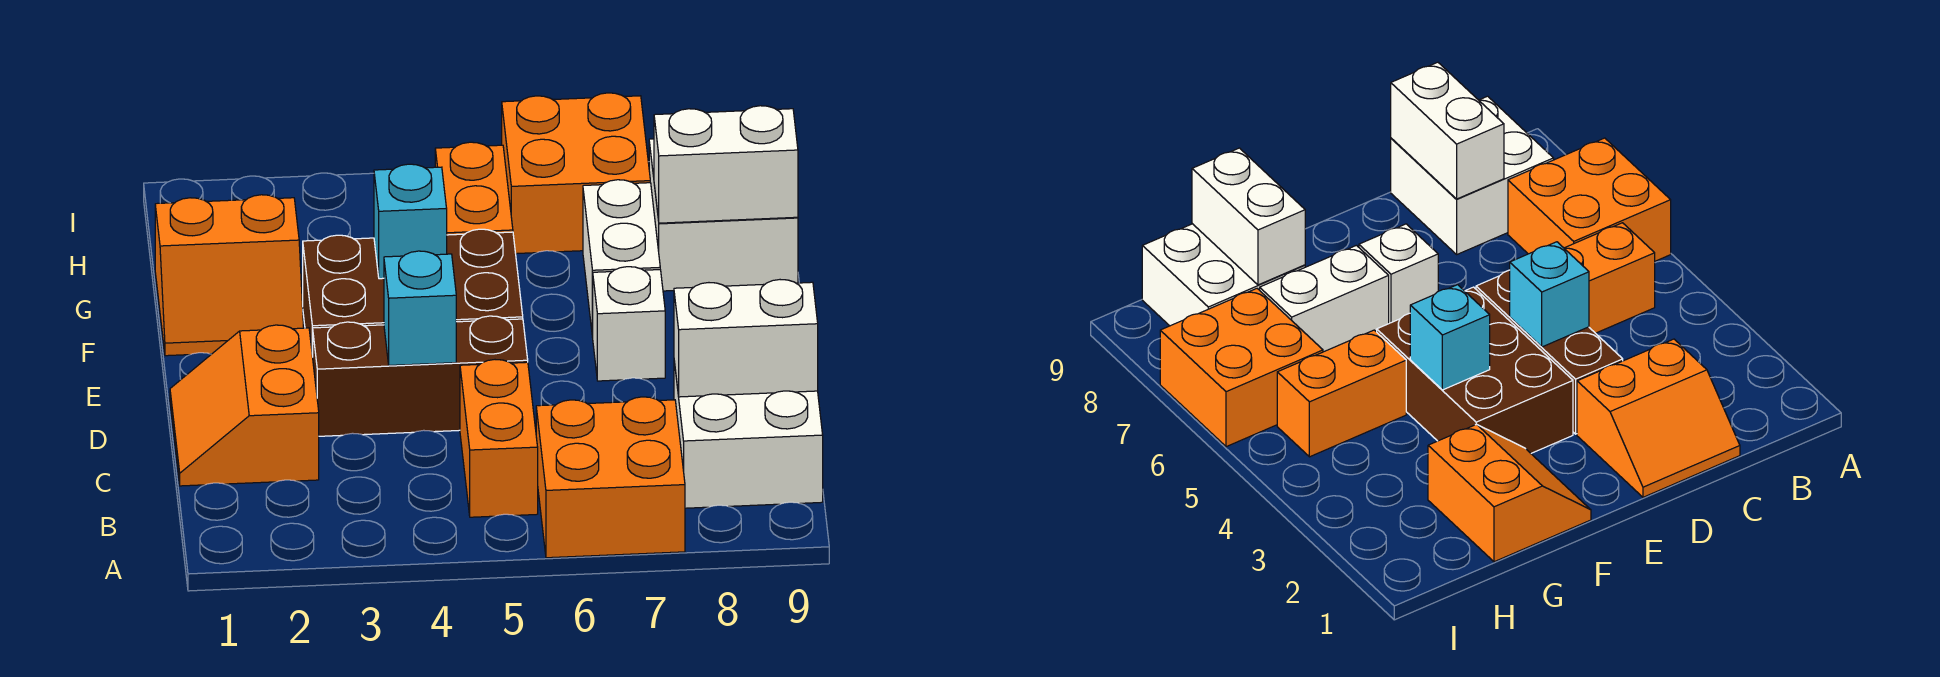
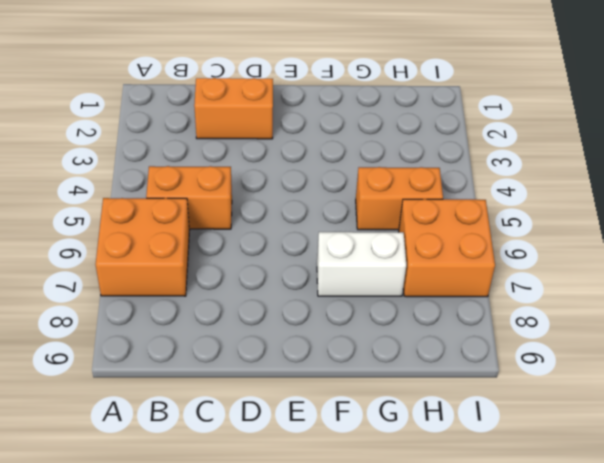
none -> white 2x2 brick [674,361,823,508]
none -> brown 1x3 brick [313,316,528,436]
none -> brown 2x3 brick [303,229,523,357]

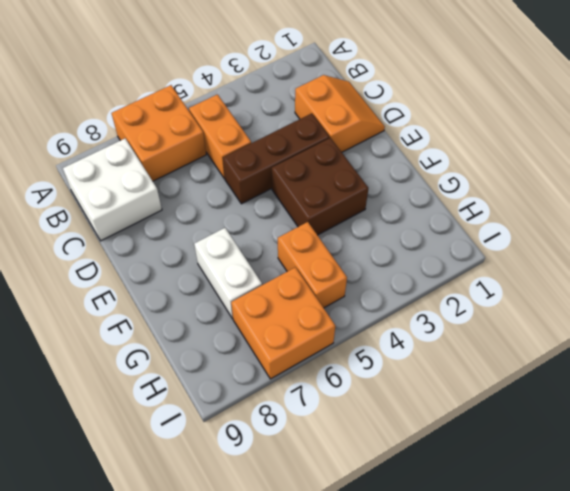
brown 2x2 brick [272,138,368,235] -> brown 2x3 brick [303,229,523,357]
none -> white 1x1 brick [593,267,665,381]
none -> orange 2x2 slope [155,195,304,356]
none -> white 2x2 brick [649,139,798,291]

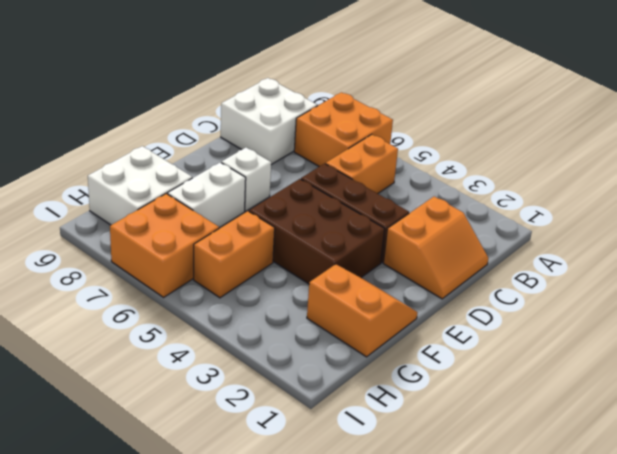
none -> white 1x2 brick [674,280,818,397]
none -> cyan 1x1 brick [384,251,456,365]
none -> cyan 1x1 brick [374,164,447,279]

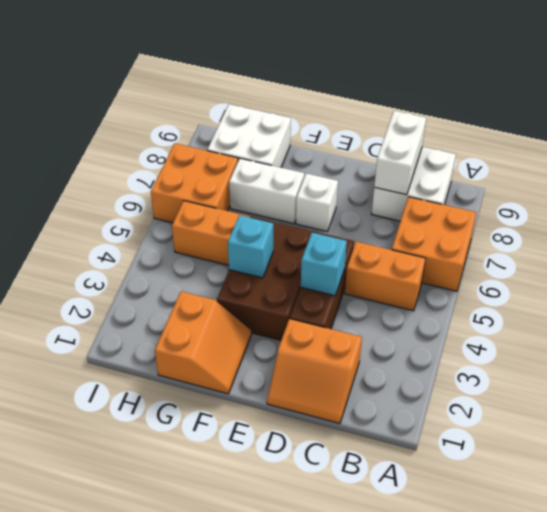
none -> white 1x2 brick [654,106,798,223]

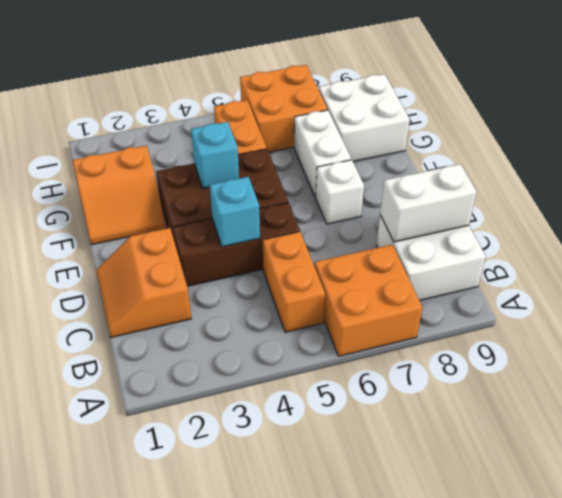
none -> white 1x2 brick [654,106,798,223]

